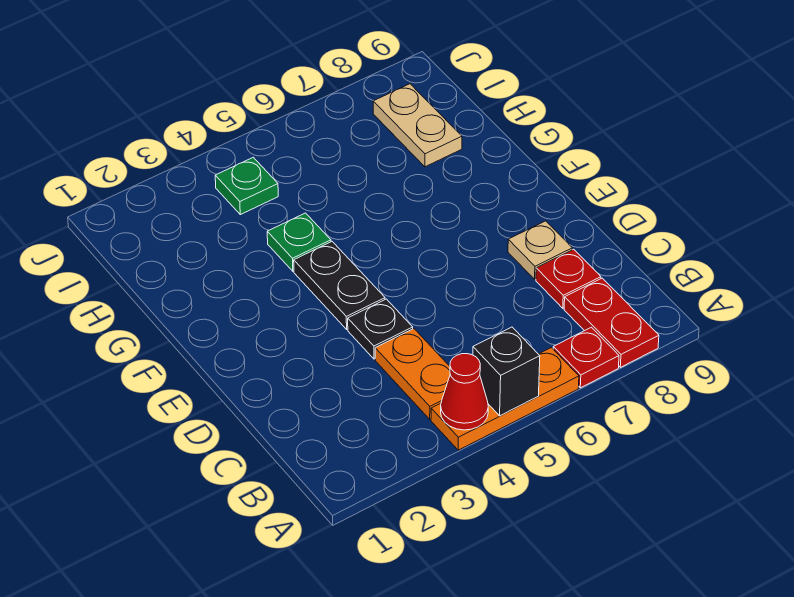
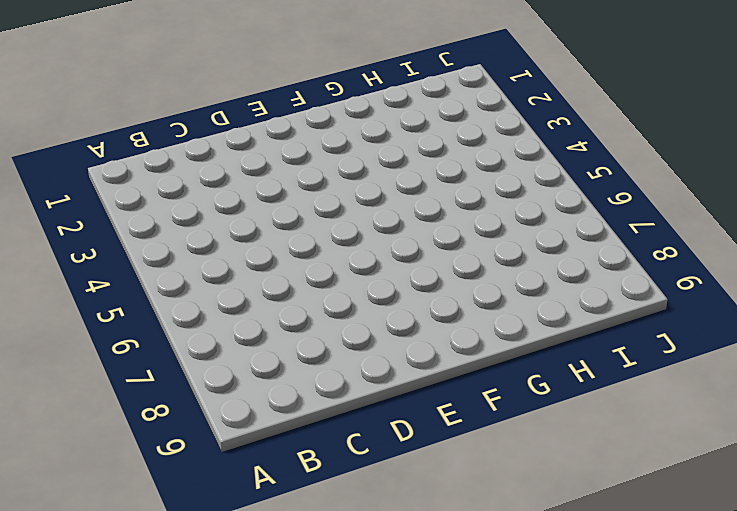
none -> orange 1x3 plate [431,348,579,450]
none -> red 1x1 plate [553,327,619,388]
none -> red 1x2 plate [564,278,659,367]

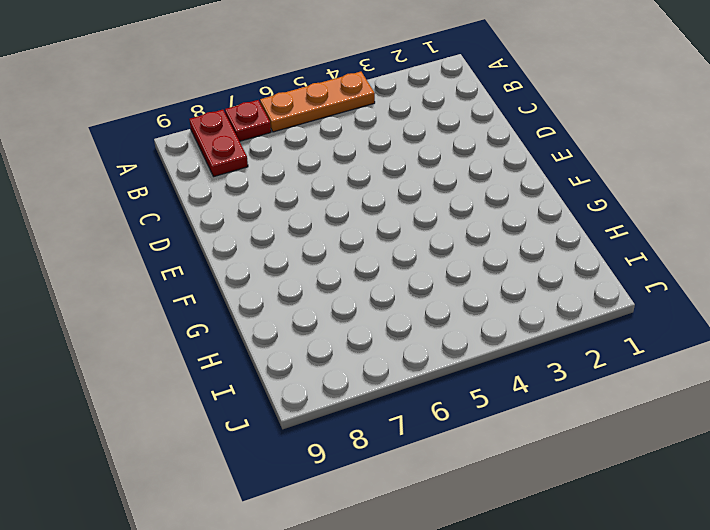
none -> orange 1x2 plate [375,329,450,419]
none -> red 1x1 plate [536,249,601,308]
none -> black 1x1 plate [348,299,413,359]

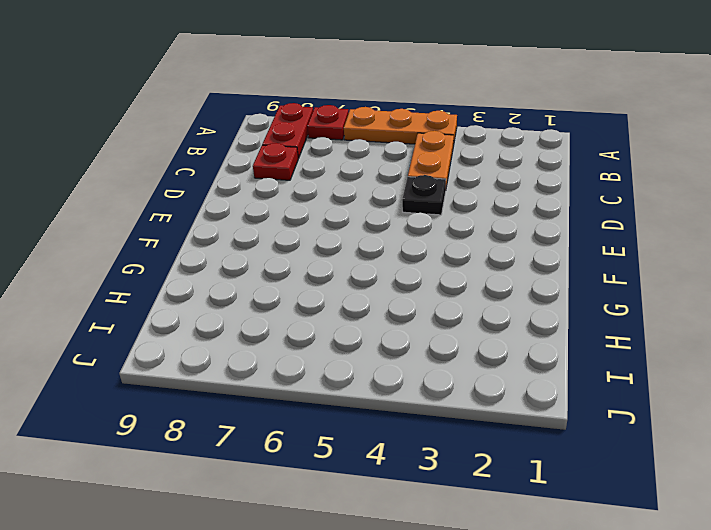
none -> tan 1x1 plate [508,221,572,279]
none -> black 1x2 plate [294,242,385,329]
none -> green 1x1 plate [267,213,331,271]

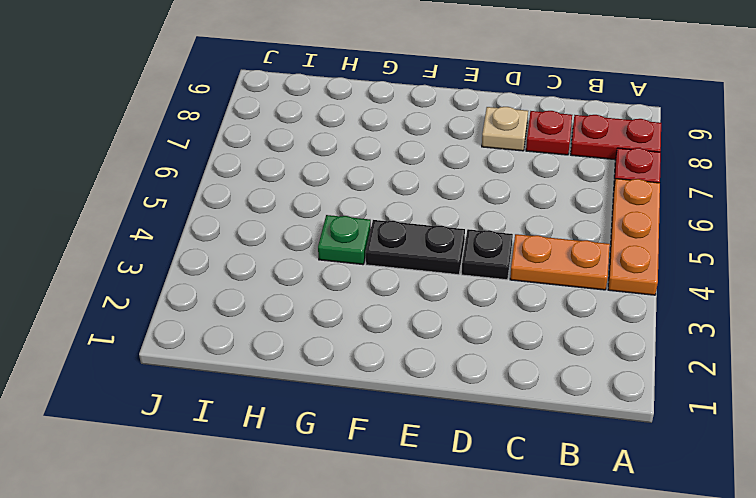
none -> tan 1x2 plate [373,84,462,167]
none -> green 1x1 plate [215,157,278,215]
none -> red 1x1 cone [441,354,488,430]

